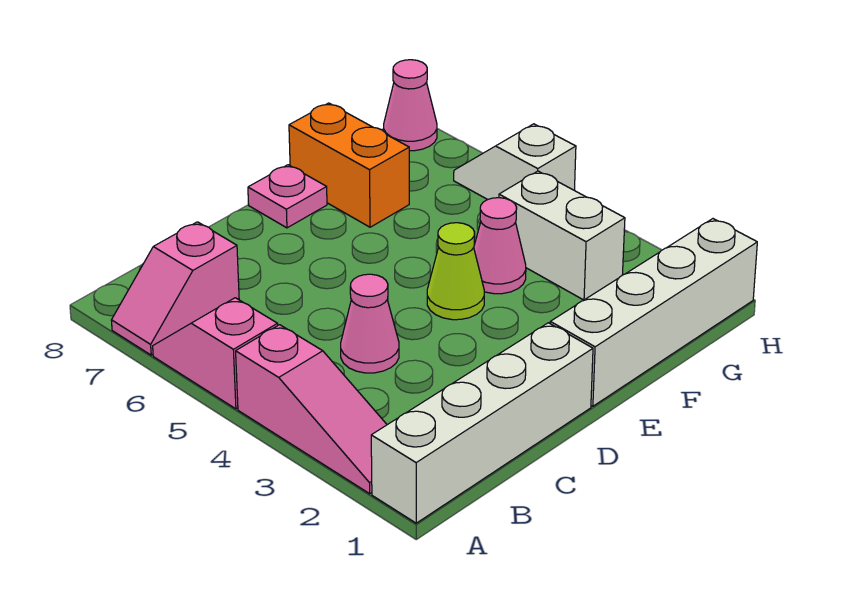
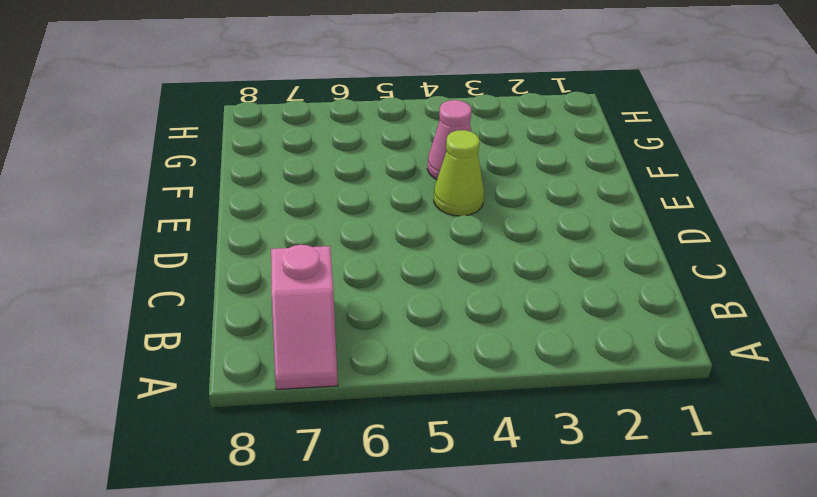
none -> white 1x4 brick [371,323,593,523]
none -> pink 1x3 slope [236,325,387,494]
none -> pink 1x2 slope [153,298,278,409]

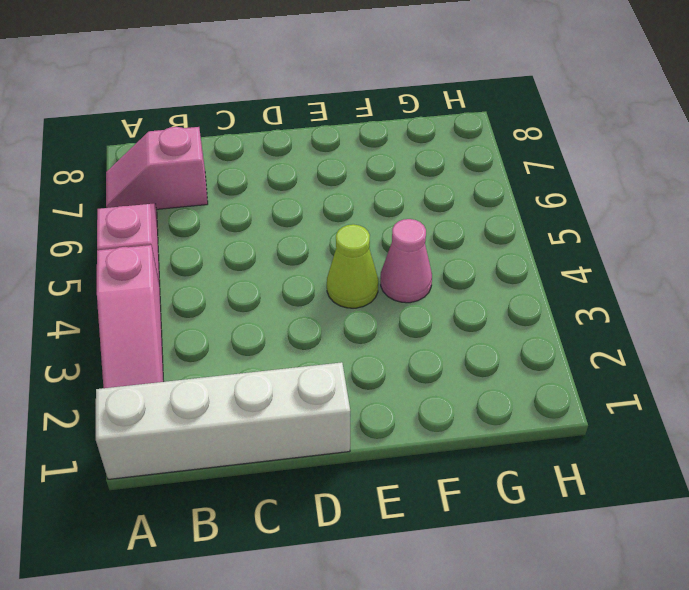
none -> pink 1x1 cone [341,274,399,373]
none -> white 1x4 brick [550,219,757,406]
none -> pink 1x1 plate [248,165,327,228]

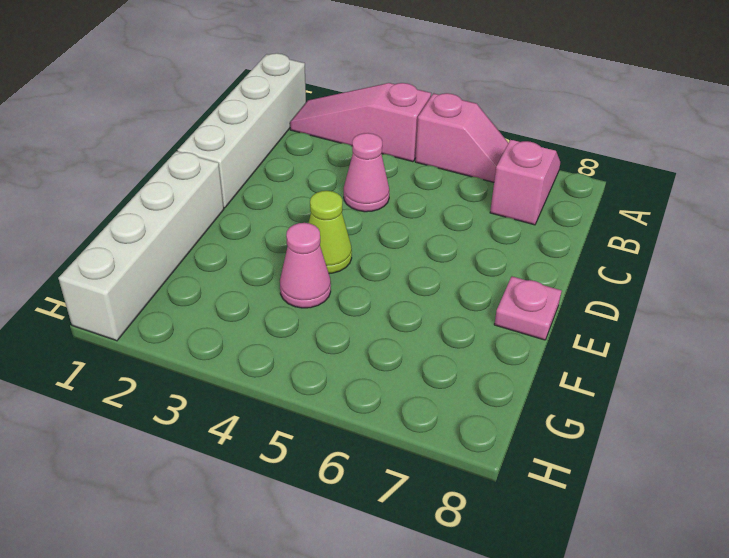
none -> orange 1x2 brick [289,103,409,227]
none -> white 1x2 brick [499,171,625,300]
none -> white 1x2 slope [454,124,576,200]

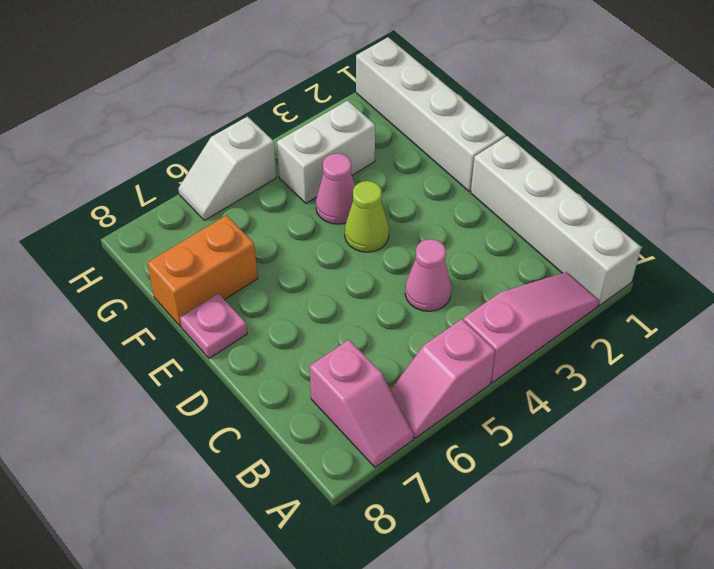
none -> pink 1x1 cone [384,60,437,151]

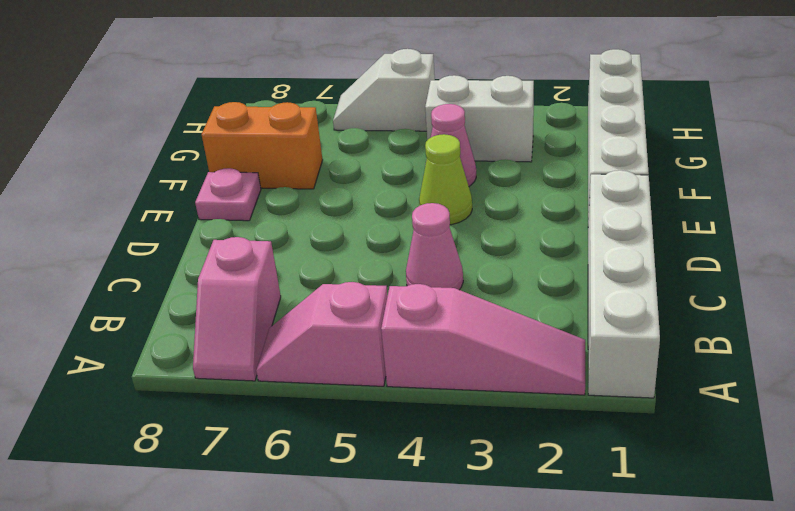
none -> pink 1x1 cone [384,60,437,151]

